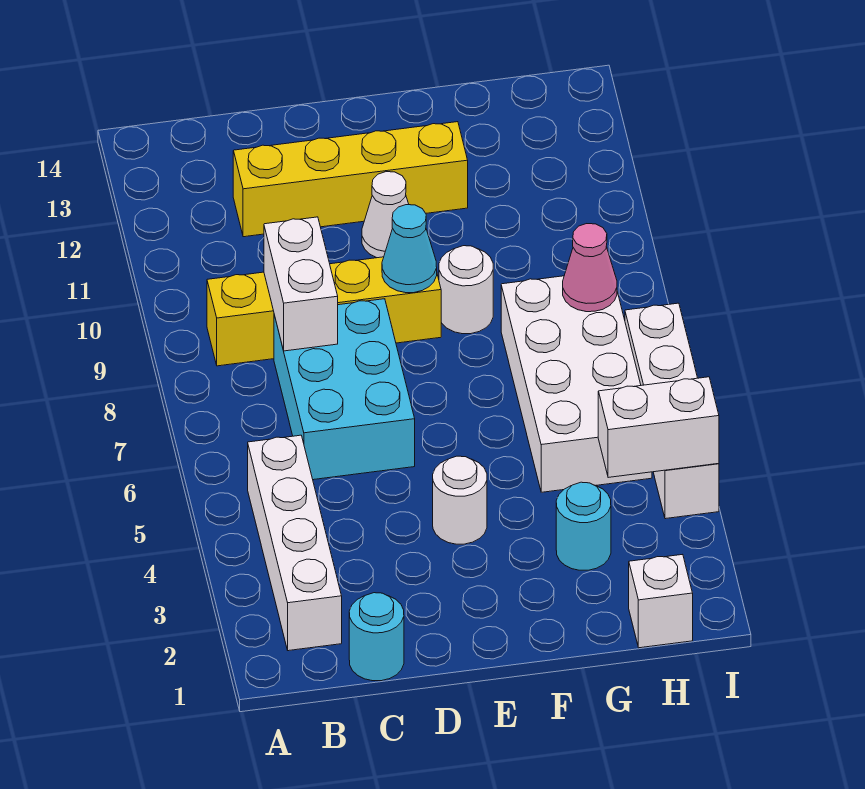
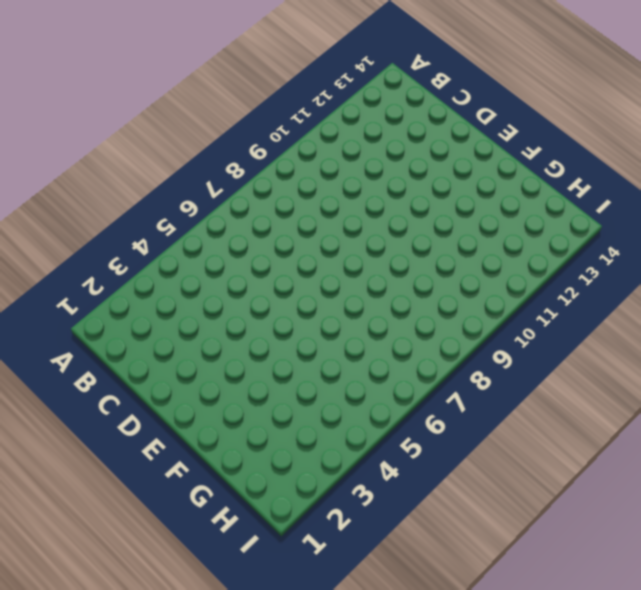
none -> white 1x4 brick [248,435,342,651]
none -> yellow 1x4 brick [207,257,441,366]
none -> cyan 1x1 round brick [349,593,404,681]

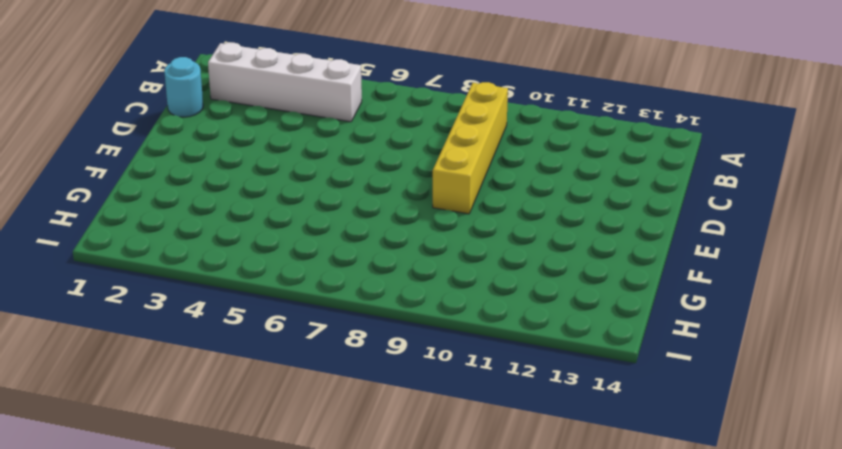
none -> cyan 2x3 brick [274,299,415,480]
none -> yellow 1x4 brick [233,122,468,237]
none -> white 1x1 round brick [433,456,487,544]

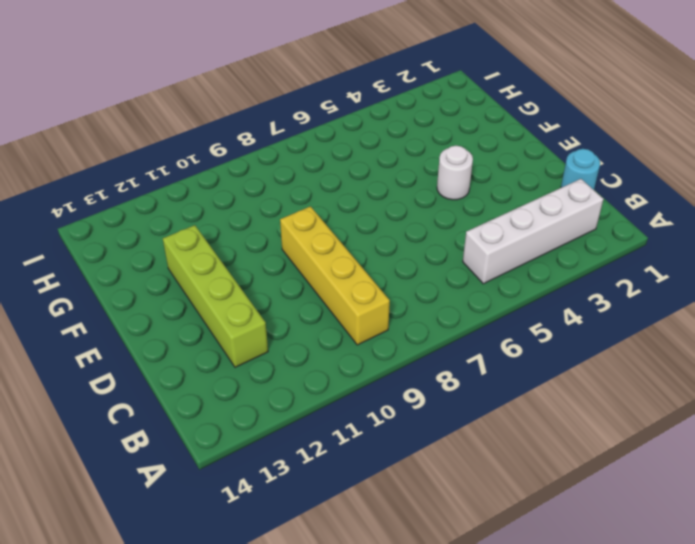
lime 1x4 brick [163,225,268,367] -> yellow 1x4 brick [233,122,468,237]
none -> cyan 2x3 brick [274,299,415,480]
none -> white 1x1 cone [362,172,409,258]
none -> white 1x1 round brick [439,246,493,334]

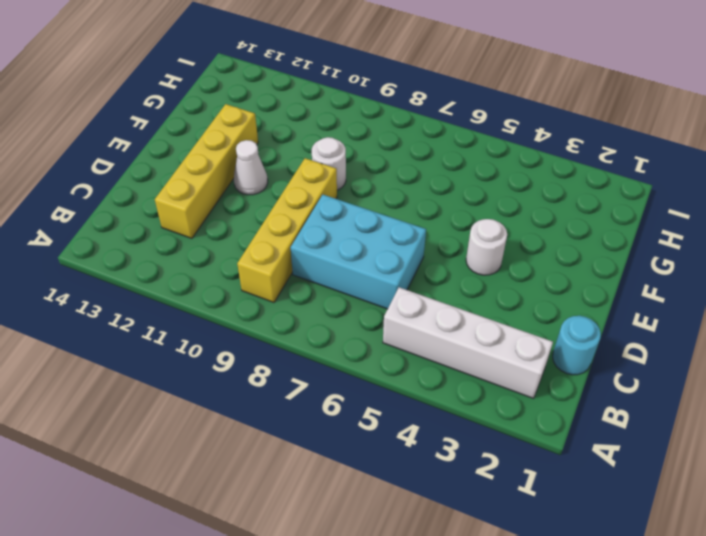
none -> cyan 1x1 round brick [556,482,611,570]
none -> white 2x4 brick [501,276,652,492]
none -> white 1x1 brick [629,554,693,648]

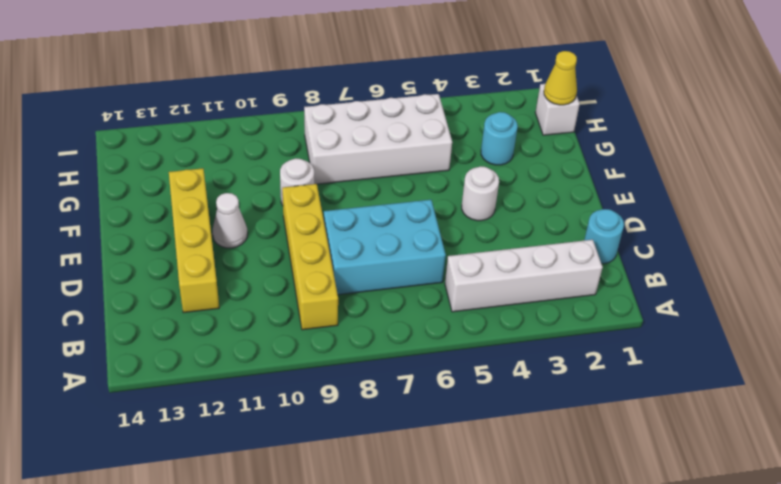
yellow 1x1 cone [544,51,577,105] -> none
none -> white 1x4 brick [625,303,719,519]
none -> white 1x2 brick [264,217,338,351]
none -> cyan 1x1 cone [382,205,437,293]

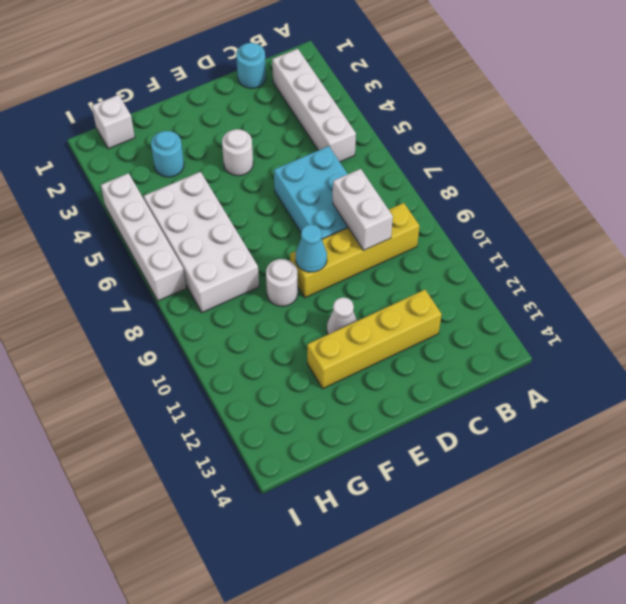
none -> white 1x2 brick [598,377,719,478]
none -> pink 1x1 cone [563,224,617,312]

